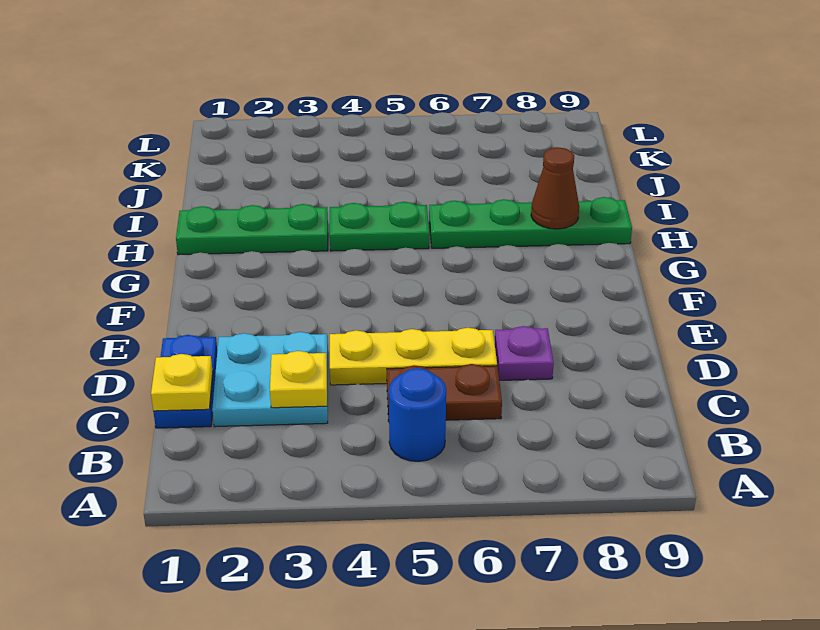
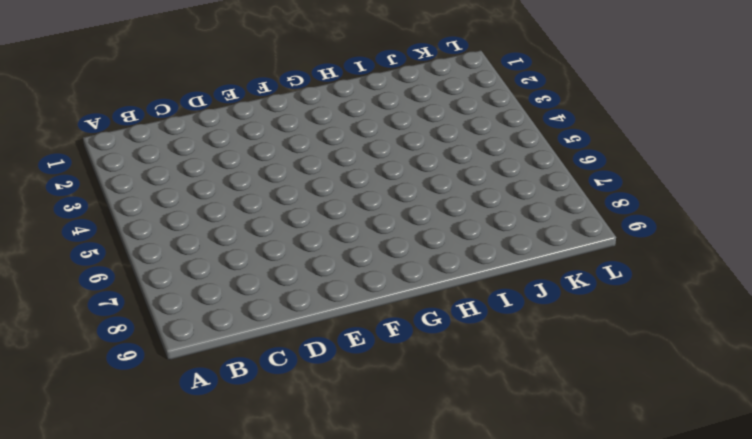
none -> blue 1x1 round brick [389,368,446,462]
none -> blue 1x2 plate [153,335,217,428]
none -> cyan 2x2 plate [212,332,328,427]

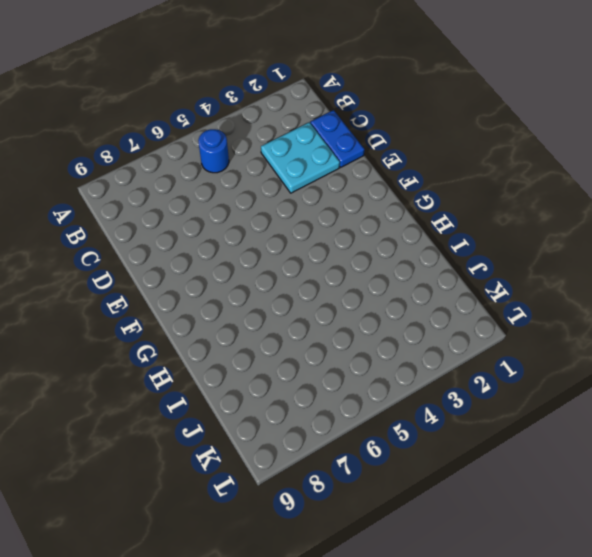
none -> brown 1x2 plate [387,364,502,421]
none -> yellow 1x3 plate [330,328,497,385]
none -> purple 1x1 plate [495,326,554,380]

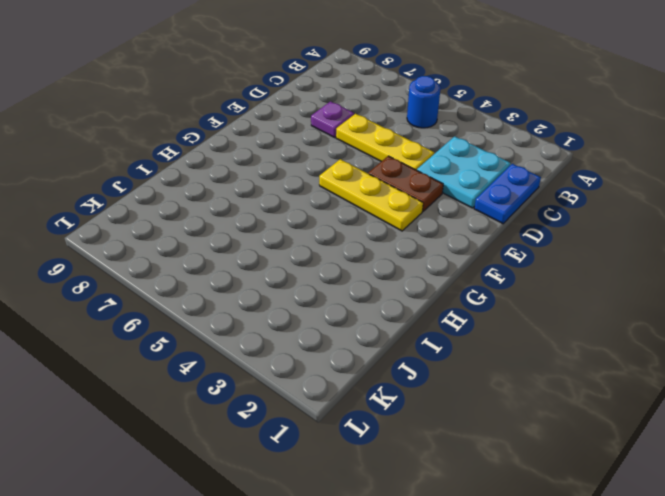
brown 1x2 plate [368,156,443,211] -> brown 1x2 plate moved to [387,364,502,421]
yellow 1x3 plate [319,159,423,231] -> none
none -> green 1x3 plate [176,204,328,255]
none -> green 1x2 plate [330,202,429,251]
none -> green 1x4 plate [429,197,632,248]

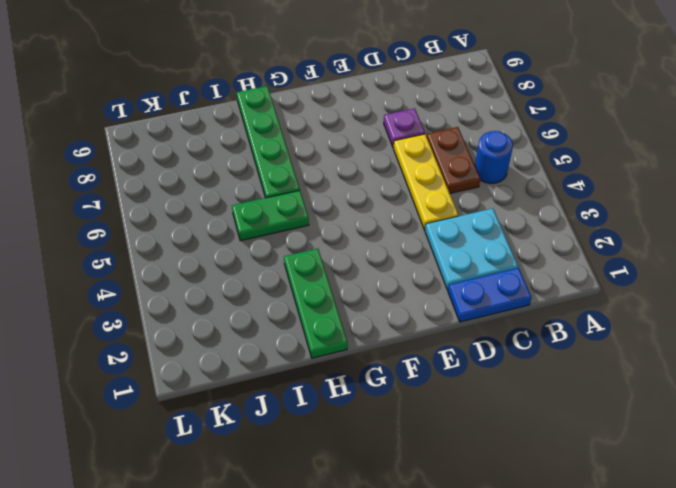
green 1x2 plate [232,190,309,241] -> green 1x2 plate turned to [330,202,429,251]
none -> yellow 1x1 plate [151,354,213,411]
none -> yellow 1x1 plate [270,351,327,408]
none -> brown 1x1 cone [531,147,579,229]

